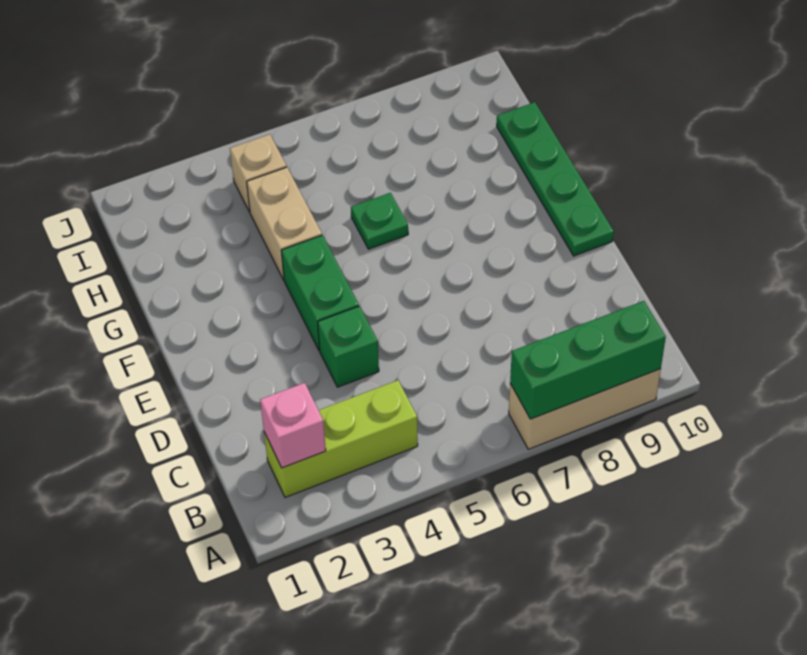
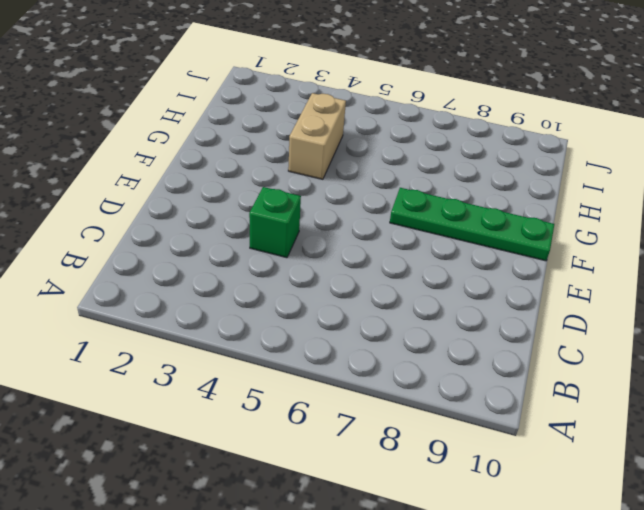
green 1x4 plate [390,188,554,261] -> green 1x4 plate turned to [497,102,614,256]
none -> tan 1x3 brick [509,369,661,449]
none -> lime 1x3 brick [264,380,418,497]

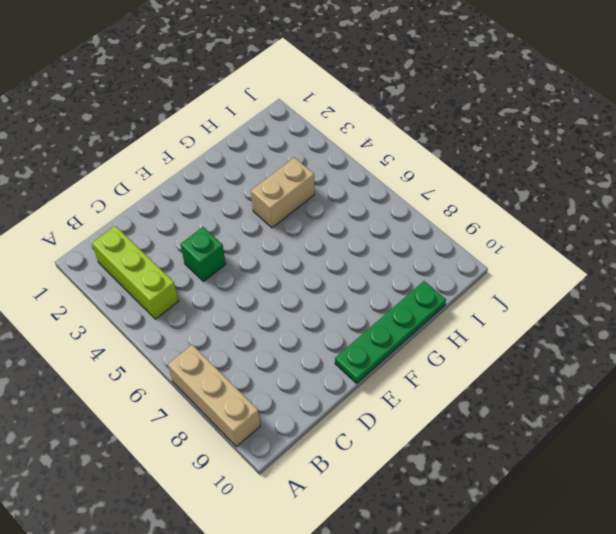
none -> green 1x2 brick [281,235,359,351]
none -> green 1x1 plate [351,193,408,249]

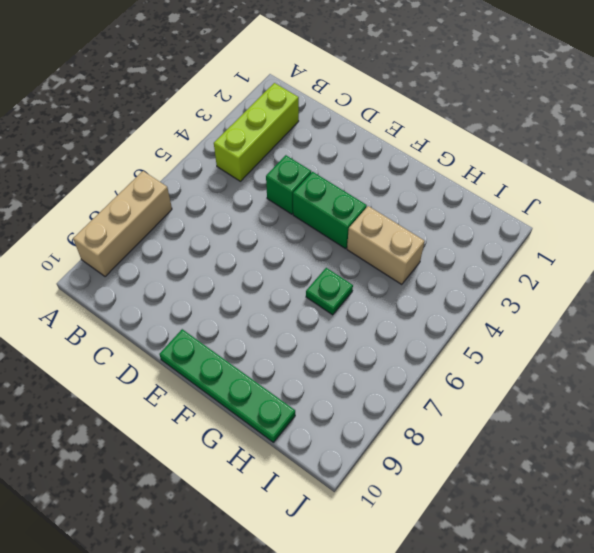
none -> tan 1x1 brick [230,134,287,212]
none -> green 1x3 brick [510,301,666,419]

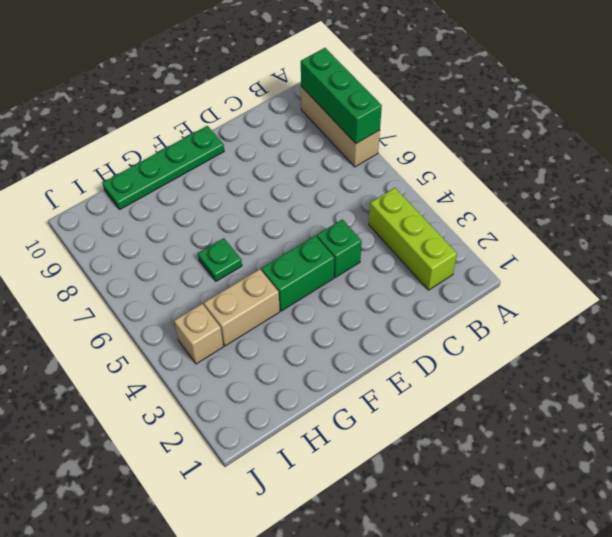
none -> pink 1x1 brick [260,383,326,468]

